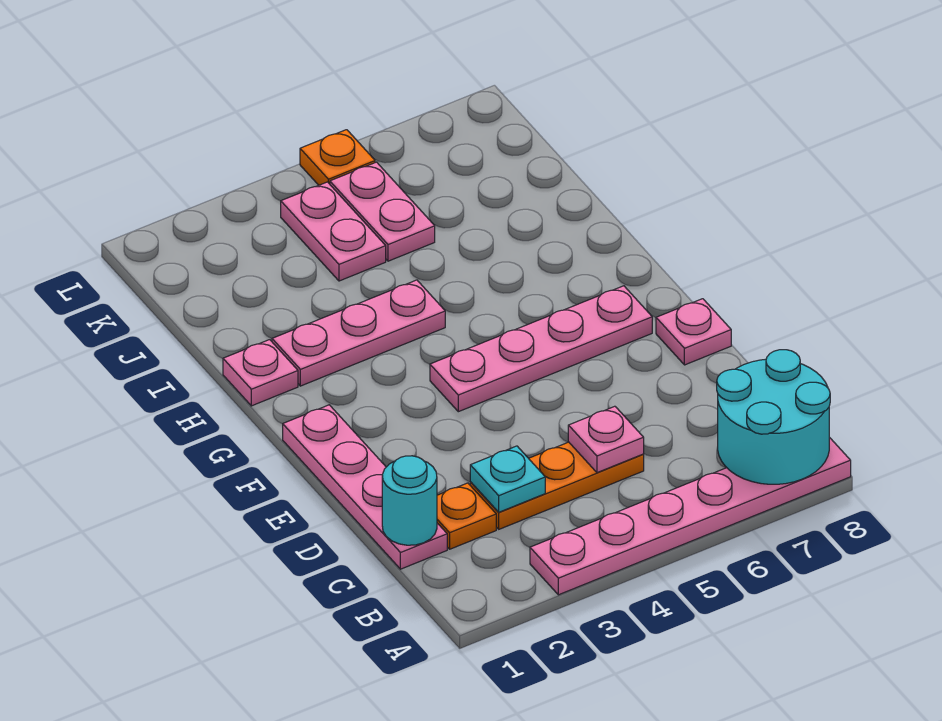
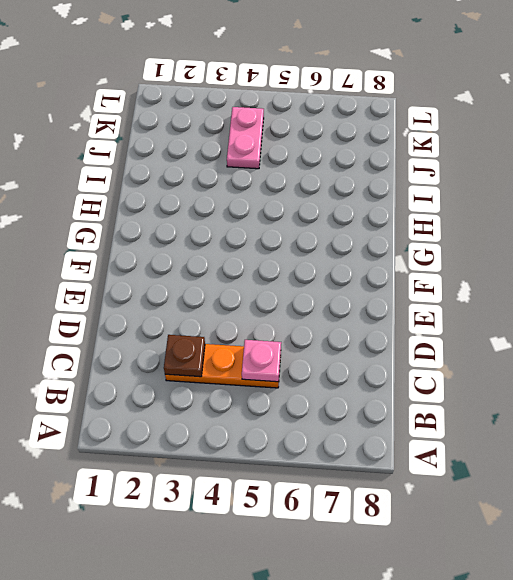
brown 1x1 plate [164,335,205,377] -> cyan 1x1 plate [470,446,545,512]
none -> pink 1x6 plate [530,437,851,595]
none -> pink 1x4 plate [283,405,447,569]
none -> orange 1x1 plate [437,483,496,549]

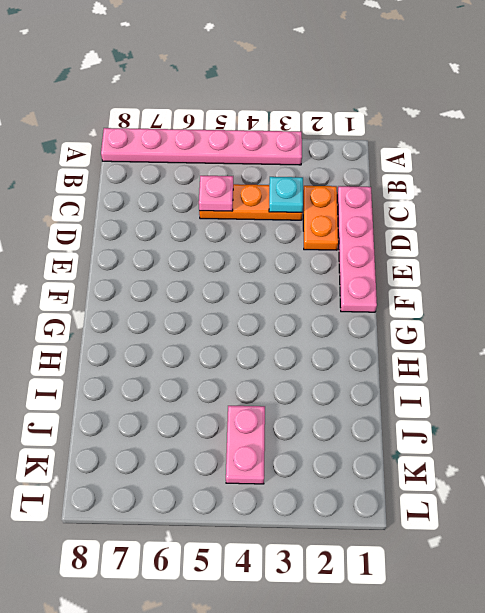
orange 1x2 plate [303,186,338,250] -> orange 1x1 plate [437,483,496,549]
none -> pink 1x1 plate [656,299,731,365]
none -> pink 1x4 plate [430,286,652,412]
none -> pink 1x1 plate [223,340,298,406]

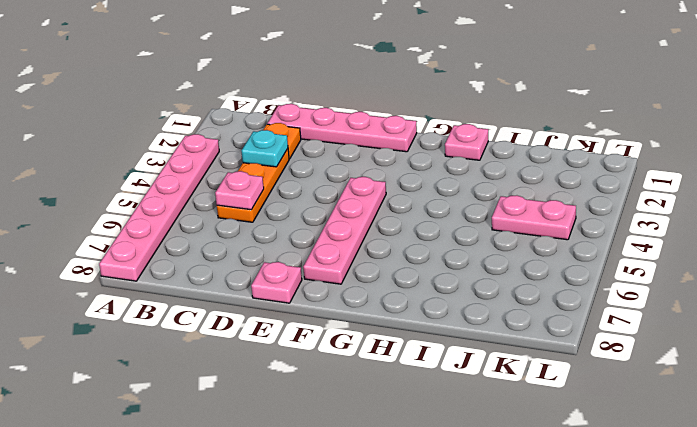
none -> pink 1x3 plate [272,280,445,386]
none -> pink 1x2 plate [330,162,435,261]
none -> orange 1x1 plate [300,130,375,185]

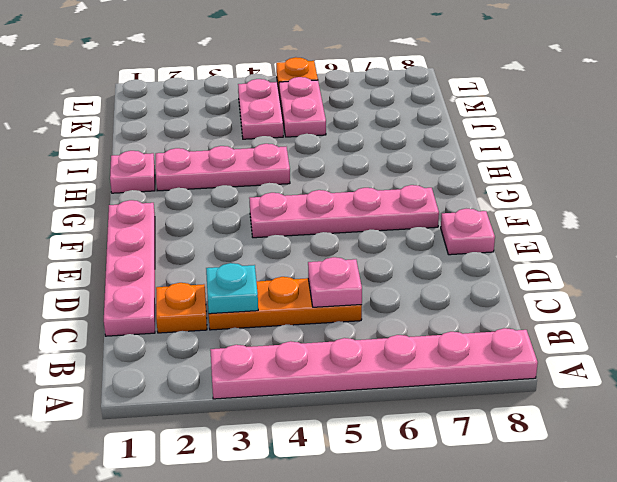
none -> cyan 2x2 round brick [717,350,830,484]
none -> cyan 1x1 round brick [382,456,437,545]

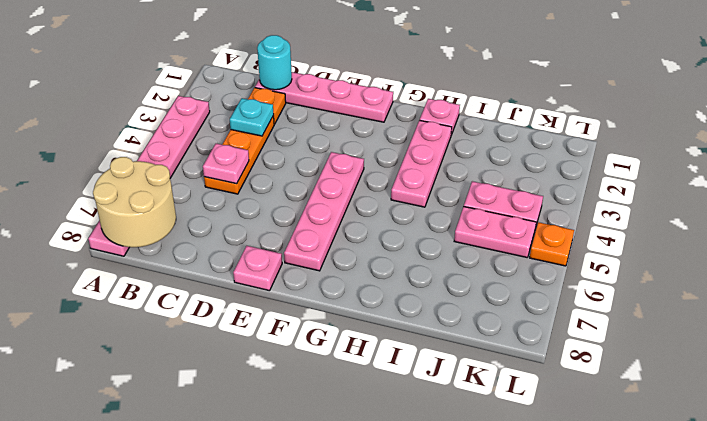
tan 2x2 round brick [93,157,176,247] -> cyan 2x2 round brick [717,350,830,484]

